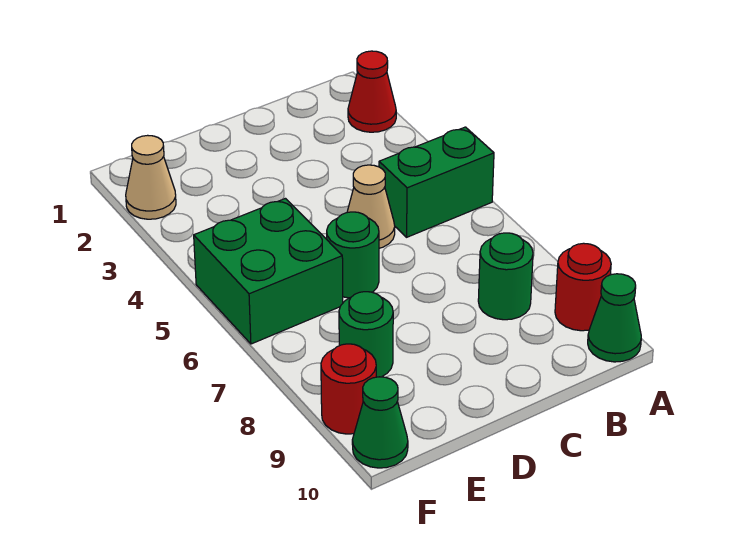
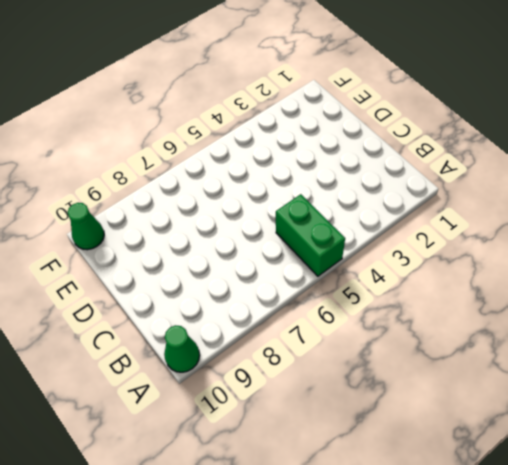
none -> red 1x1 cone [348,51,396,132]
none -> red 1x1 round brick [555,243,611,331]
none -> green 1x1 round brick [478,233,533,320]

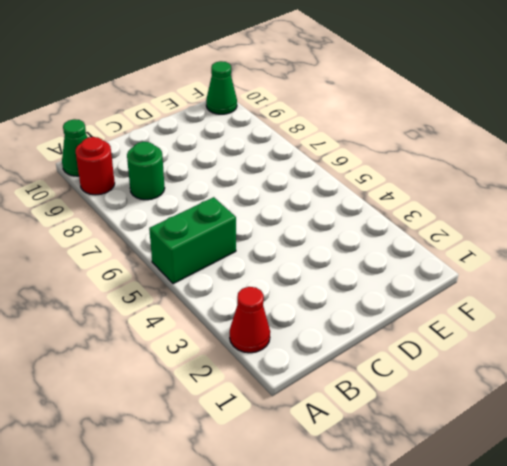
none -> tan 1x1 cone [347,165,395,248]
none -> green 1x1 round brick [327,212,379,298]
none -> green 2x2 brick [194,199,343,344]

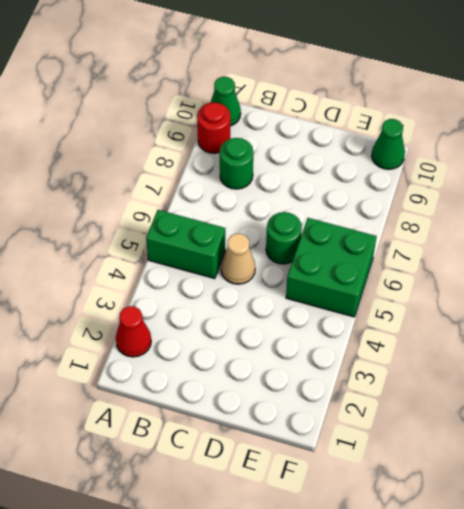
none -> green 1x1 round brick [339,292,393,377]
none -> tan 1x1 cone [126,135,176,219]
none -> red 1x1 round brick [321,344,376,434]

